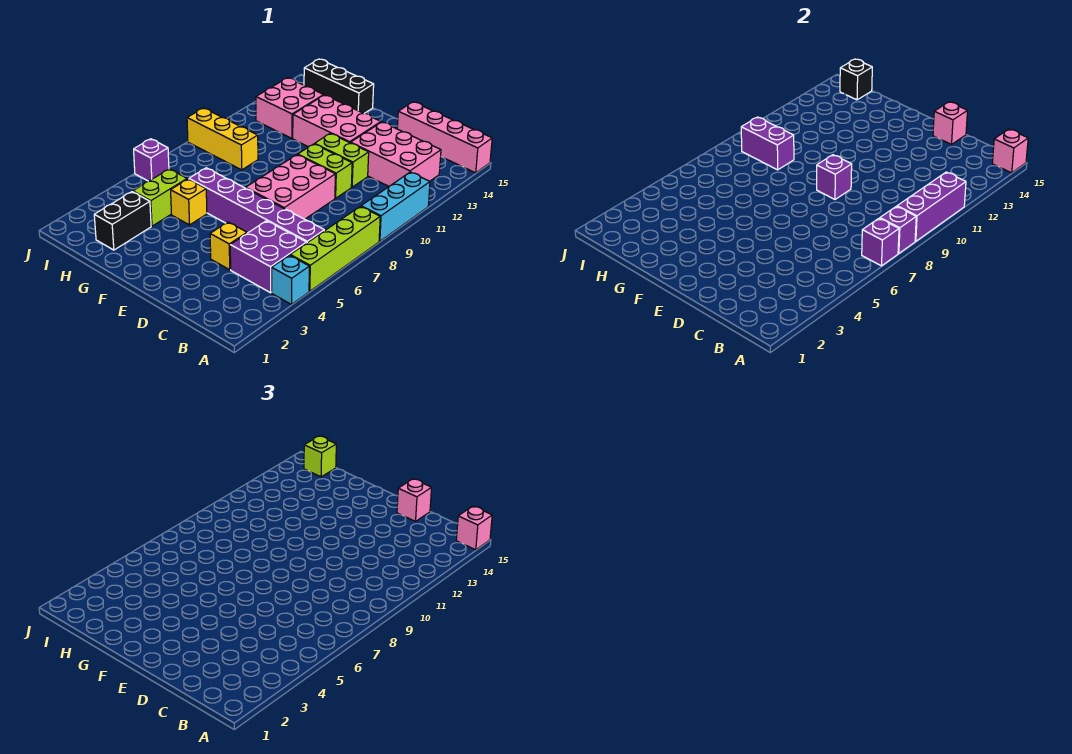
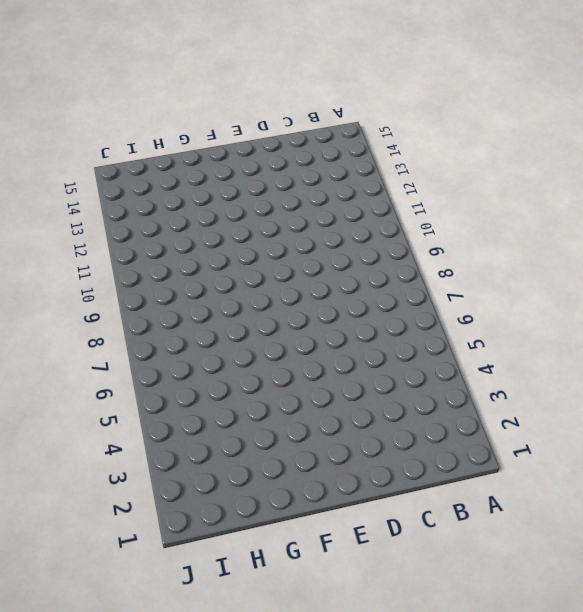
none -> cyan 1x1 brick [272,255,309,304]
none -> lime 1x4 brick [290,206,380,291]
none -> cyan 1x3 brick [361,172,430,241]
none -> pink 1x4 brick [397,102,492,173]

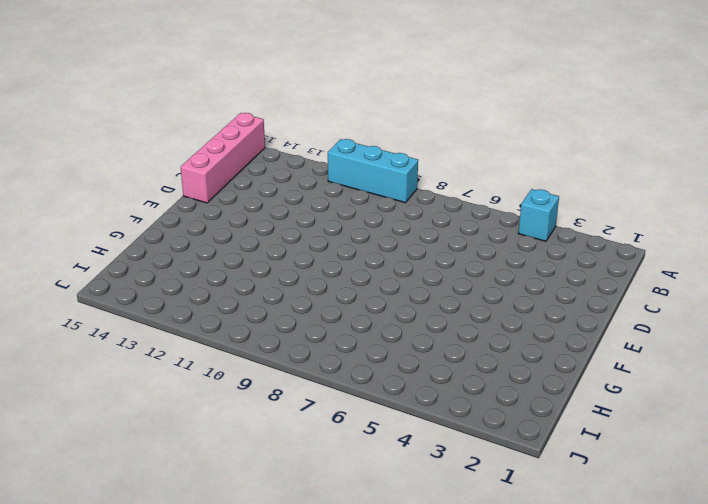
none -> lime 1x4 brick [290,206,380,291]
none -> purple 2x2 brick [230,221,307,293]
none -> purple 1x6 brick [189,168,324,243]
none -> pink 2x3 brick [351,122,441,186]

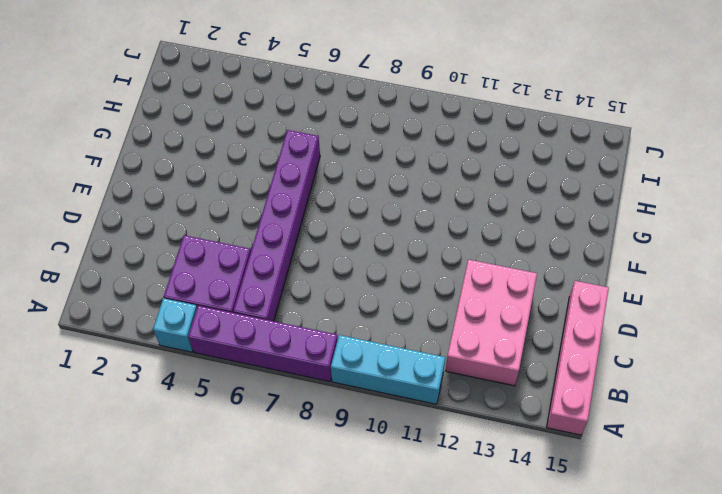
purple 1x4 brick [188,306,338,382] -> lime 1x4 brick [290,206,380,291]
none -> yellow 1x1 brick [210,222,247,270]
none -> pink 2x3 brick [246,155,335,219]
none -> lime 1x2 brick [298,144,352,198]
none -> lime 1x2 brick [315,133,369,187]

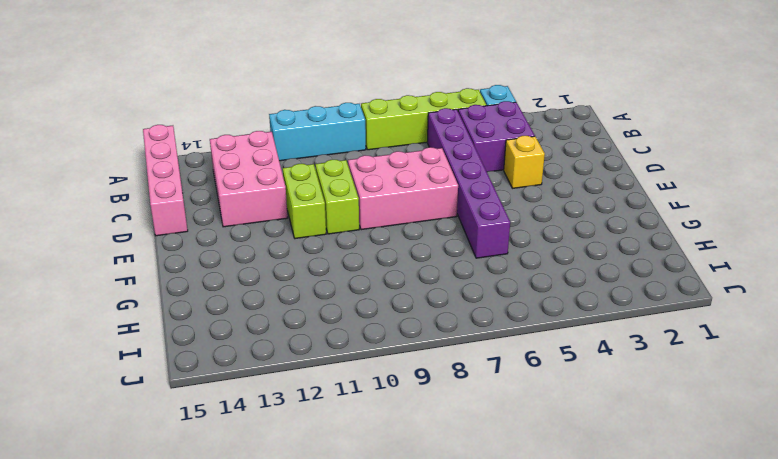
none -> pink 2x3 brick [293,95,381,147]
none -> yellow 1x1 brick [171,179,207,225]
none -> black 1x3 brick [304,59,374,113]
none -> black 1x2 brick [94,192,151,250]

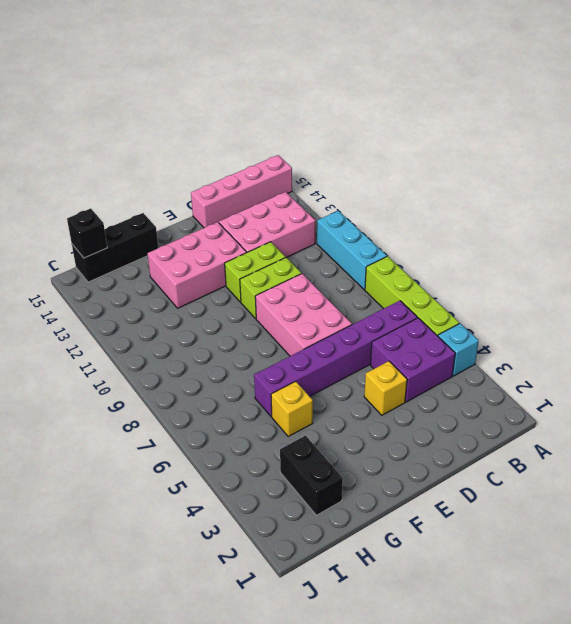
none -> lime 1x2 brick [133,169,187,226]
none -> yellow 1x3 brick [187,108,258,170]
none -> pink 2x2 brick [256,78,324,138]
none -> purple 1x1 brick [134,139,169,181]

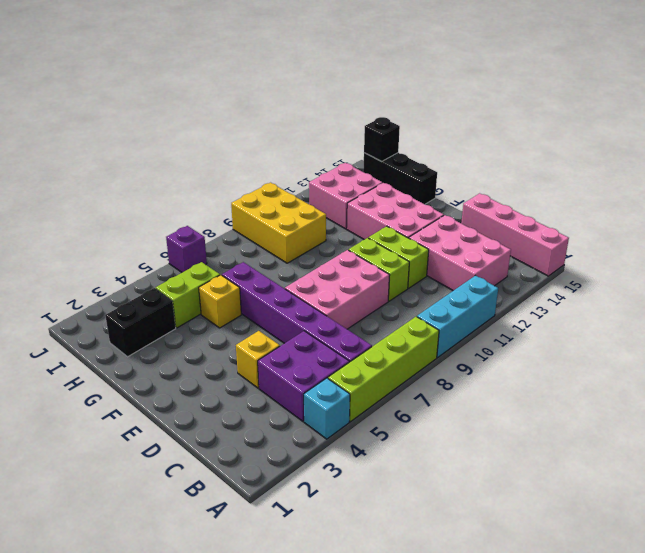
yellow 2x3 brick [231,183,326,263] -> yellow 1x3 brick [187,108,258,170]
none -> purple 1x1 brick [862,218,899,266]
none -> purple 1x1 brick [880,206,916,253]
none -> purple 1x3 brick [897,172,966,241]
none -> pink 1x1 brick [992,129,1028,173]

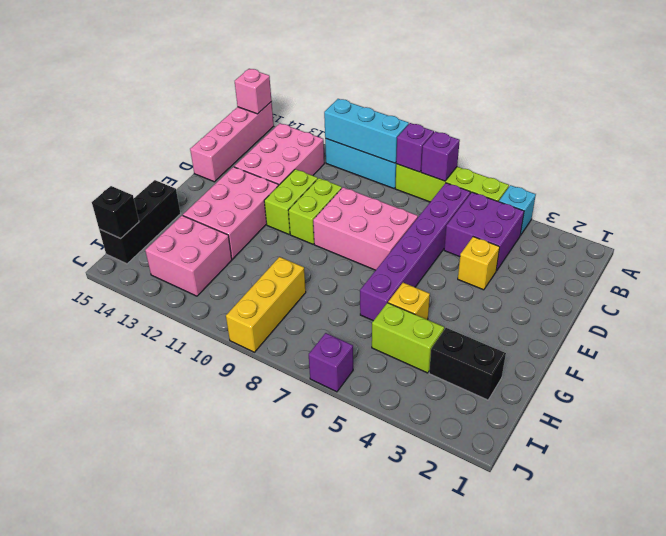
cyan 1x3 brick [324,99,409,163] -> purple 1x3 brick [897,172,966,241]
none -> pink 1x1 brick [933,102,968,144]
none -> purple 1x1 brick [817,155,852,199]
none -> purple 1x2 brick [741,117,794,170]
none -> pink 1x1 brick [456,506,492,550]

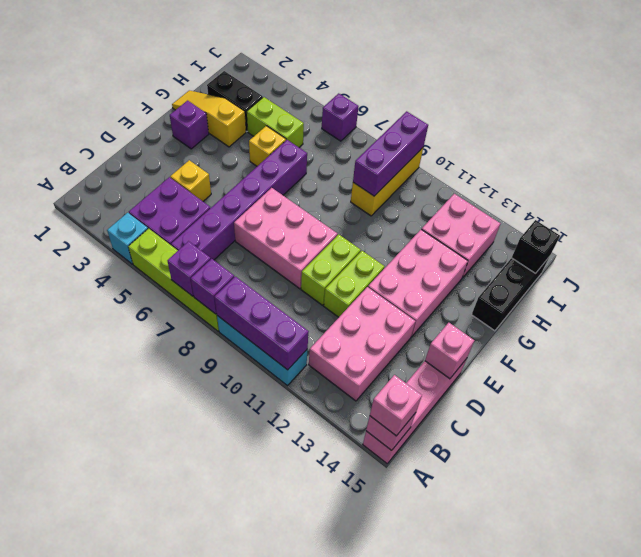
purple 1x1 brick [170,101,209,149] -> purple 1x1 brick moved to [817,155,852,199]
yellow 1x3 slope [172,90,246,147] -> none
purple 1x3 brick [353,111,428,196] -> purple 1x2 brick [741,117,794,170]
none -> pink 1x1 brick [397,479,432,521]
none -> lime 1x1 brick [304,436,336,477]

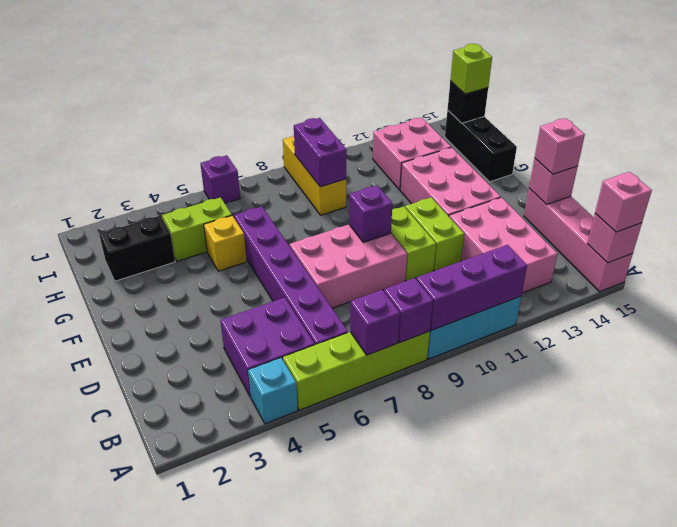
none -> yellow 1x1 brick [210,222,247,270]

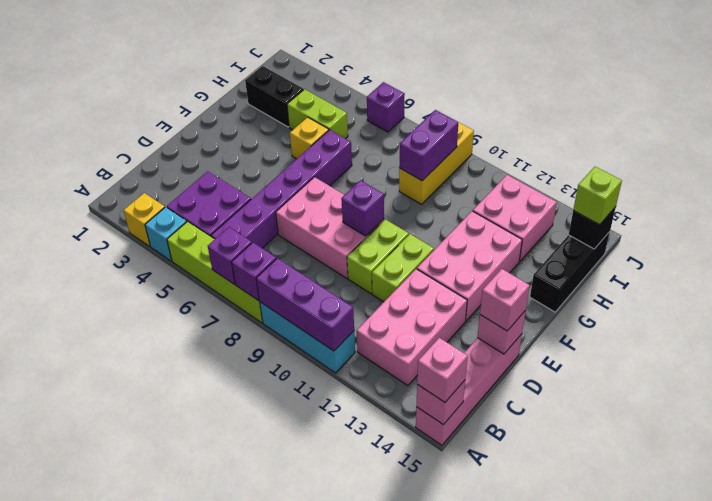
yellow 1x1 brick [124,193,165,246] -> yellow 1x1 brick moved to [210,222,247,270]

